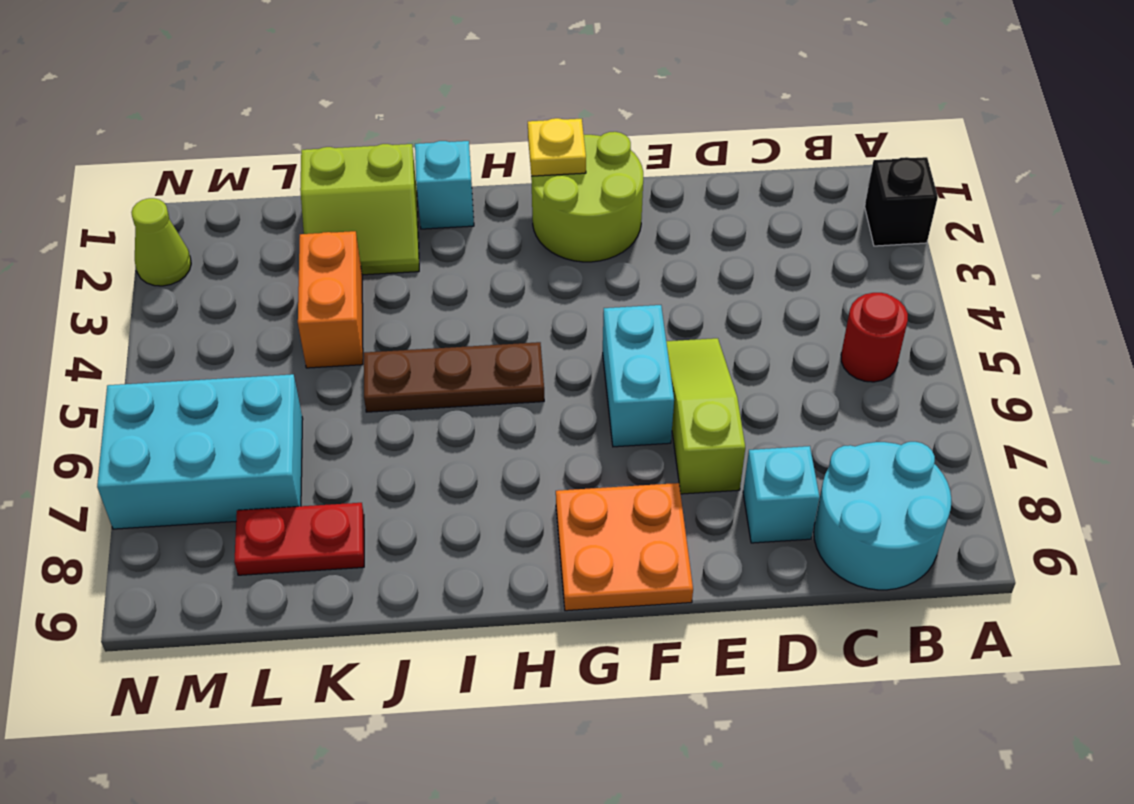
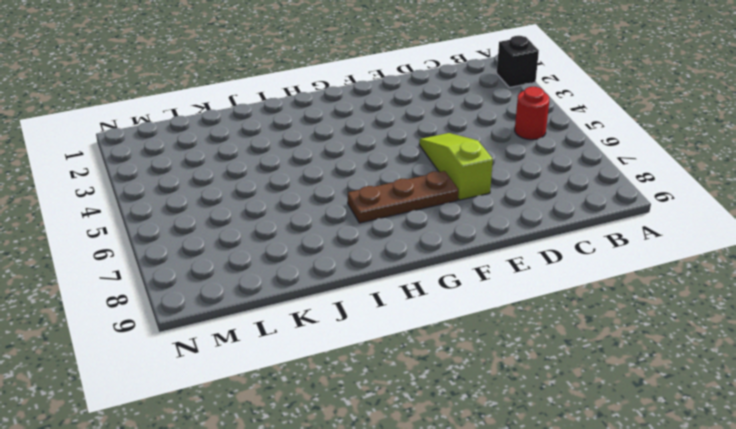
brown 1x3 plate [348,171,458,223] -> brown 1x3 plate moved to [364,342,544,412]
none -> cyan 2x2 round brick [814,442,951,590]
none -> cyan 1x1 brick [743,446,820,543]
none -> lime 2x2 round brick [531,132,643,262]

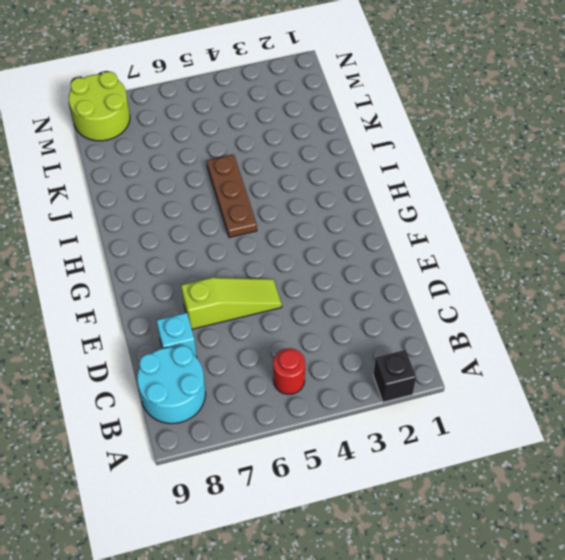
lime 2x2 round brick [69,72,130,141] -> lime 2x2 round brick moved to [531,132,643,262]
none -> cyan 1x2 brick [603,305,674,447]
none -> orange 2x2 plate [556,483,693,611]
none -> cyan 1x1 brick [415,141,474,229]

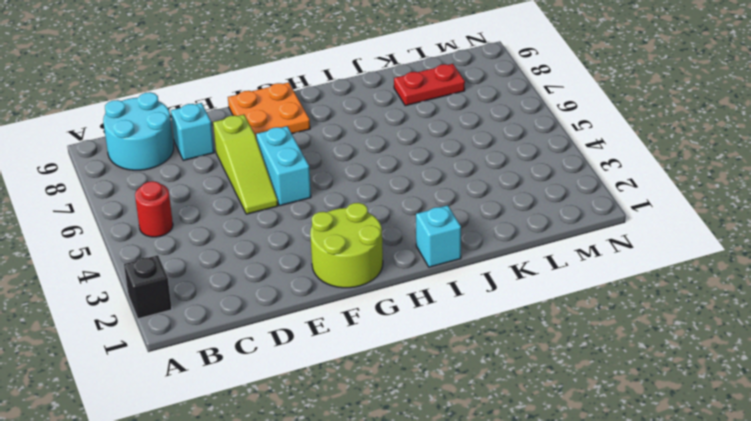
none -> brown 1x3 plate [364,342,544,412]
none -> lime 2x2 slope [300,144,419,275]
none -> orange 1x2 brick [298,231,363,368]

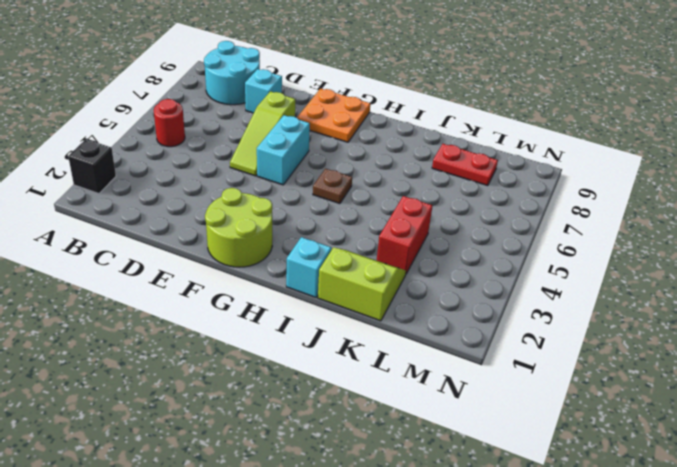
brown 1x1 plate [313,169,352,204] -> brown 1x3 plate [364,342,544,412]
red 1x2 brick [377,196,433,274] -> orange 1x2 brick [298,231,363,368]
none -> cyan 2x3 brick [97,374,303,529]
none -> lime 1x1 cone [131,198,191,286]
none -> yellow 1x1 plate [528,118,586,176]

